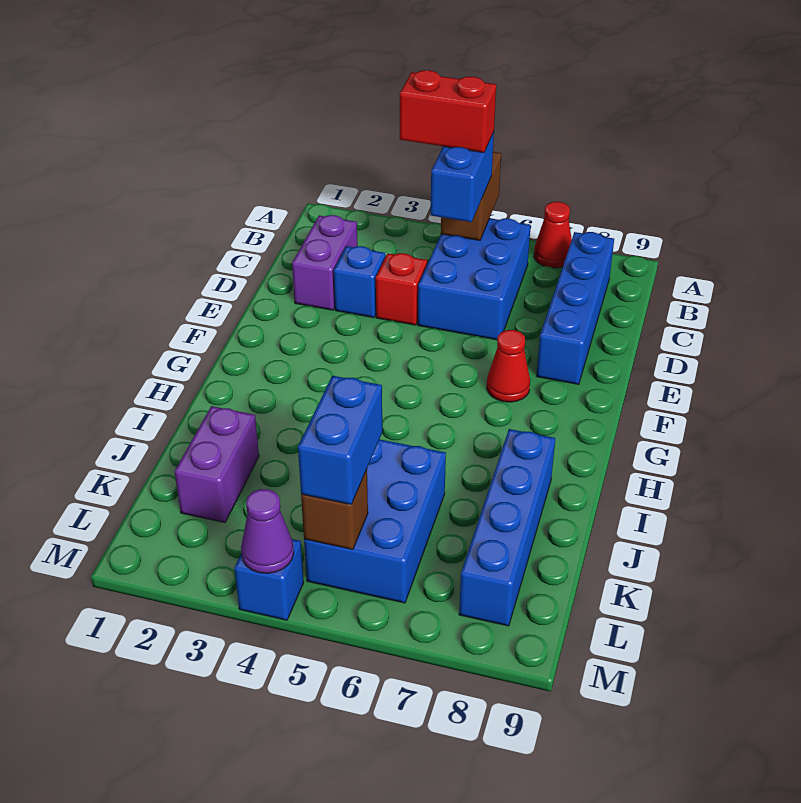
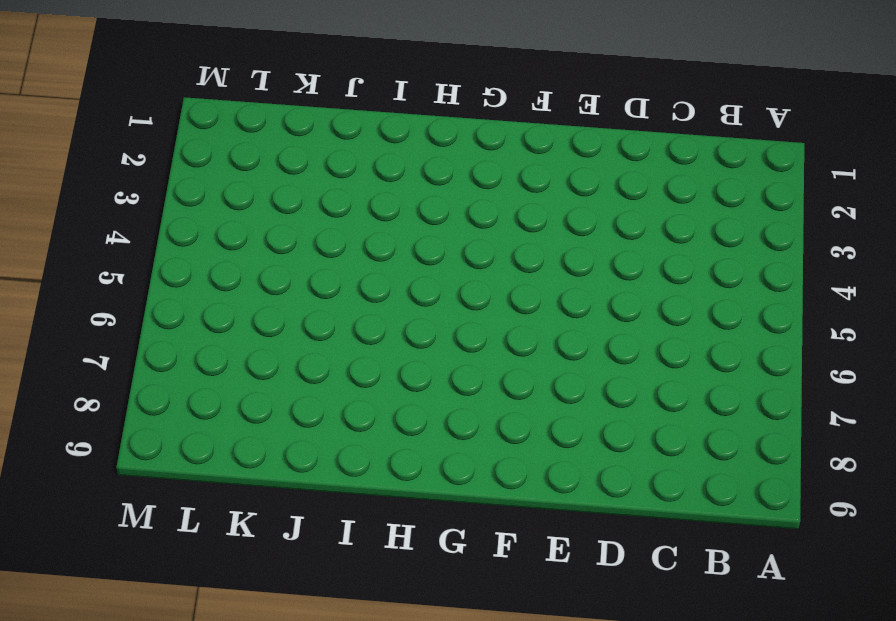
none -> red 1x1 cone [534,202,572,268]
none -> blue 2x3 brick [418,218,531,340]
none -> blue 1x4 brick [537,232,614,384]

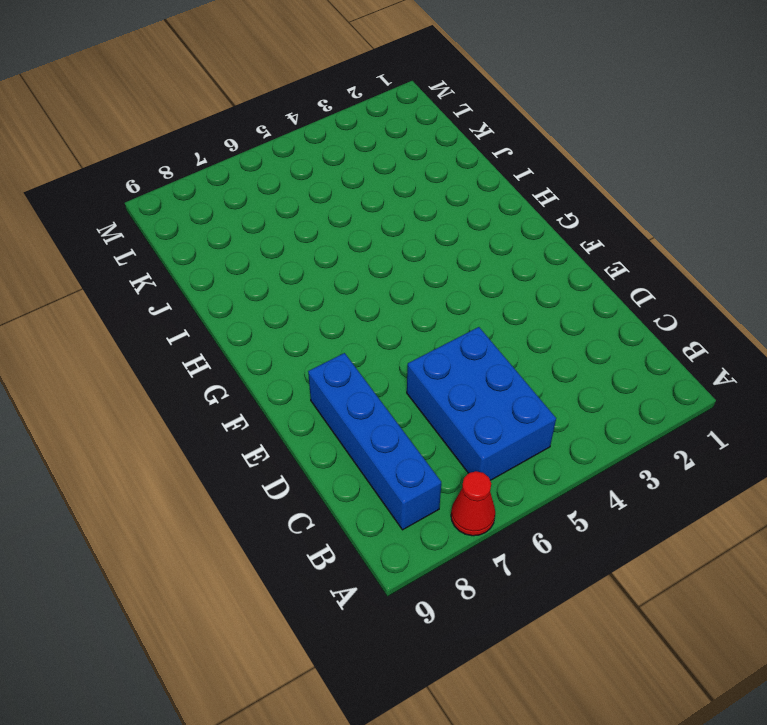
none -> purple 1x2 brick [292,215,357,310]
none -> blue 1x1 brick [334,246,385,318]
none -> red 1x1 brick [376,253,427,325]

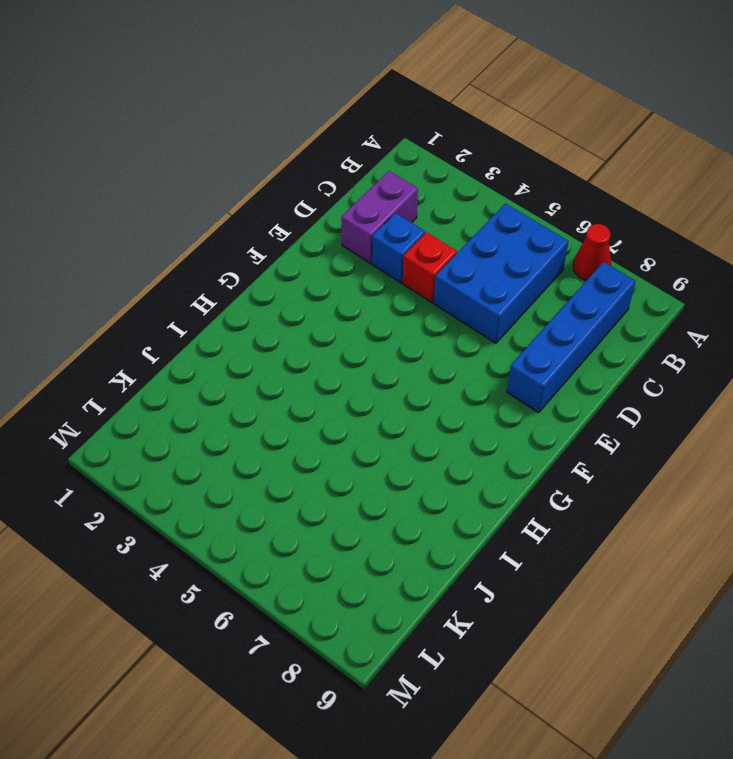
none -> red 1x1 cone [487,330,530,402]
none -> blue 1x4 brick [459,429,555,626]
none -> purple 1x2 brick [175,406,259,523]

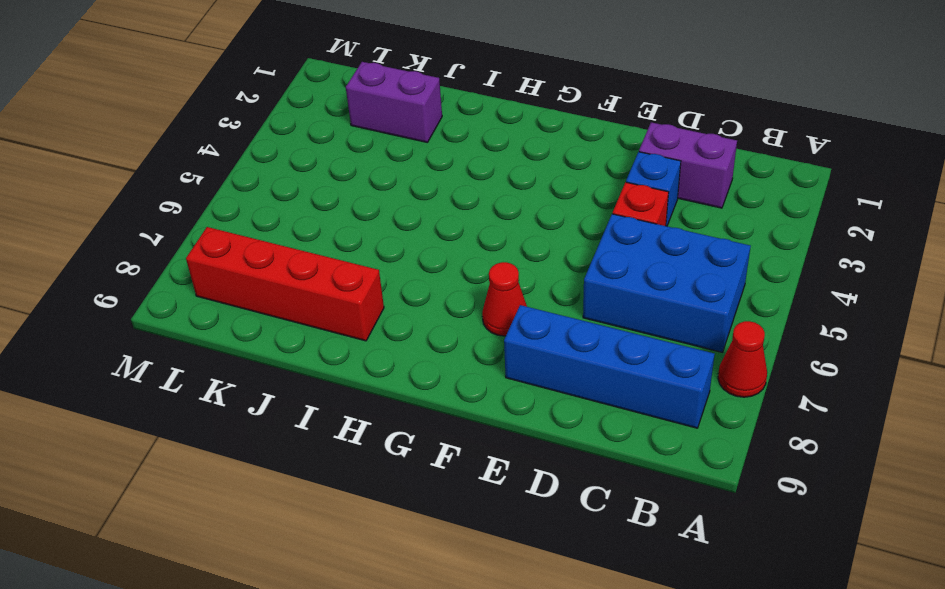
red 1x4 brick [186,227,384,341] -> blue 1x4 brick [459,429,555,626]
none -> blue 2x3 brick [304,439,446,603]
none -> blue 1x1 brick [234,539,304,620]
none -> brown 1x2 brick [441,152,501,240]

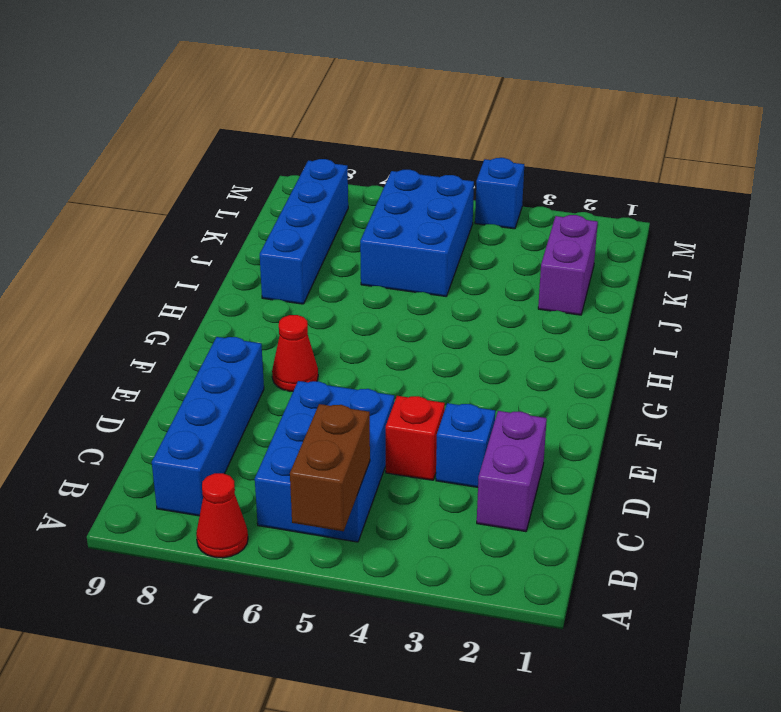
none -> brown 1x1 brick [301,470,368,549]
none -> purple 1x1 cone [241,489,294,573]
none -> blue 1x2 brick [431,132,494,222]

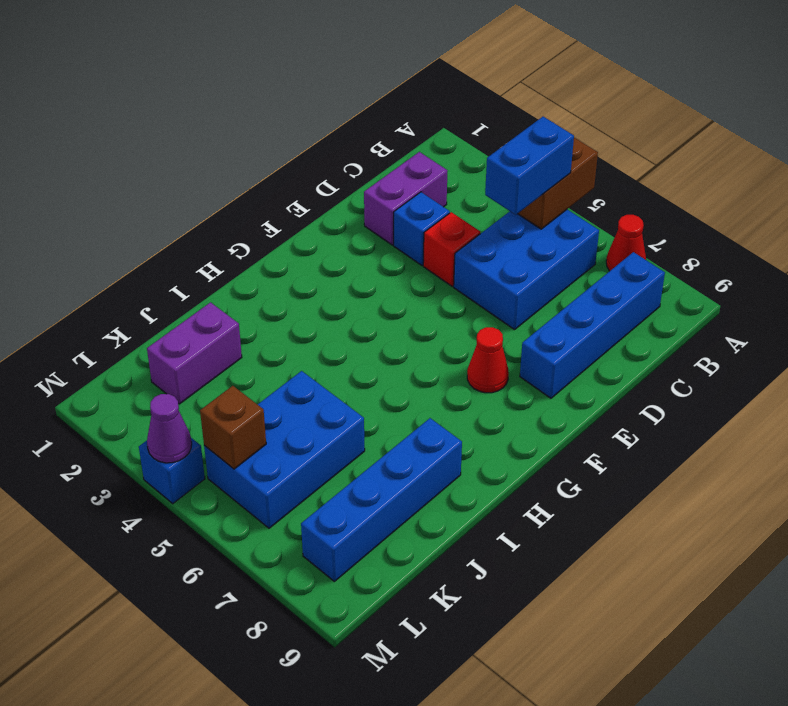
none -> blue 1x2 brick [298,376,382,505]
none -> red 1x2 brick [400,70,496,153]

